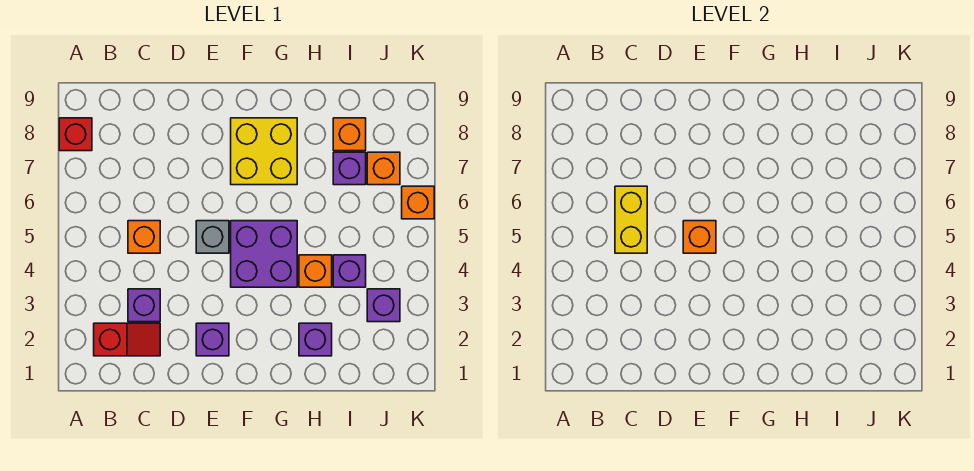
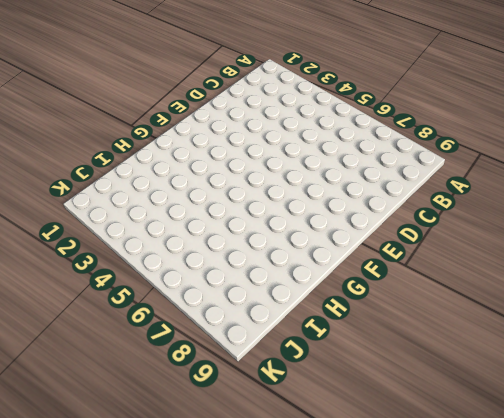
none -> red 1x1 brick [59,118,92,151]
none -> red 1x2 slope [94,323,160,356]
none -> purple 1x1 brick [128,289,160,322]

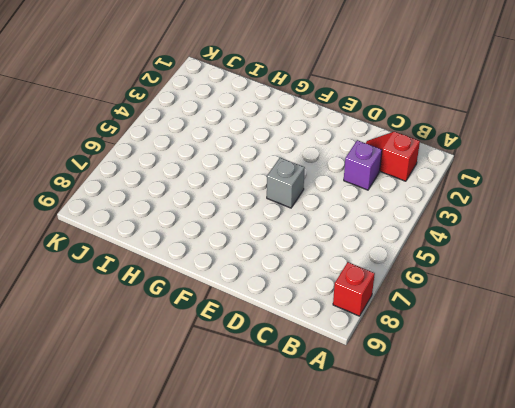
none -> orange 1x1 brick [128,221,160,253]
none -> purple 1x1 brick [196,323,229,356]
none -> purple 2x2 brick [231,221,297,287]

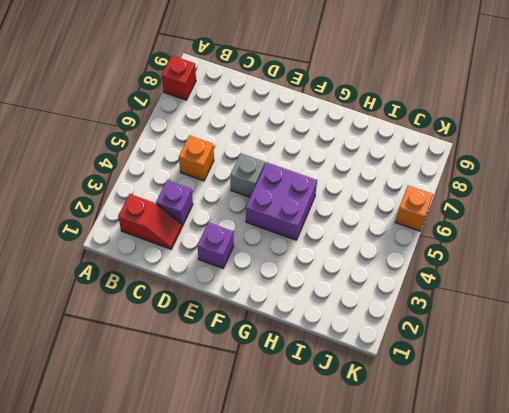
none -> yellow 2x2 brick [231,118,297,185]
none -> purple 1x1 brick [299,323,332,356]
none -> orange 1x1 brick [299,255,332,287]

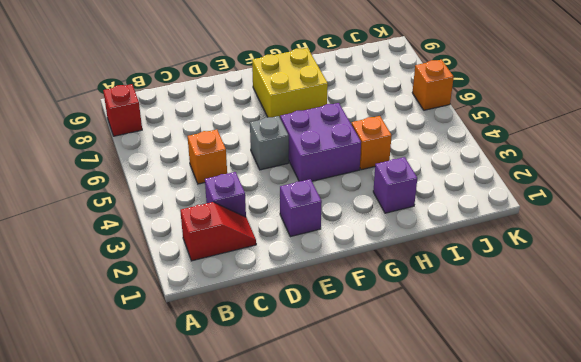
none -> purple 1x1 brick [333,255,366,287]
none -> purple 1x1 brick [333,152,366,185]
none -> orange 1x1 brick [333,118,366,151]

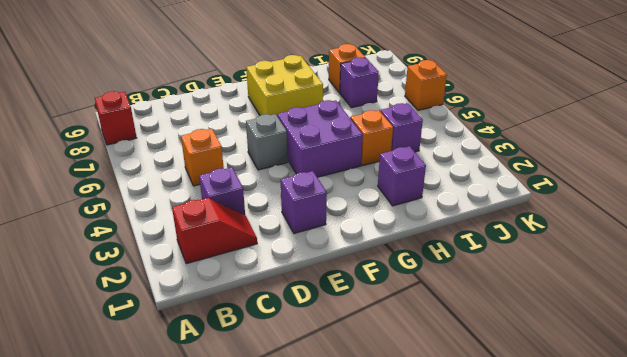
none -> purple 1x1 brick [367,289,400,322]
none -> orange 1x1 brick [367,152,400,185]
none -> yellow 1x2 brick [615,186,647,253]

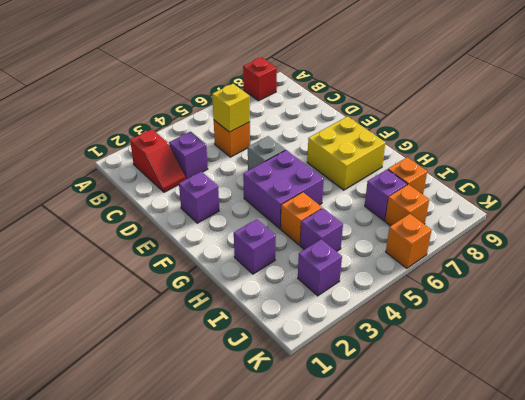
yellow 1x1 brick [212,84,250,132] -> yellow 1x2 brick [615,186,647,253]
none -> orange 1x1 brick [683,221,716,253]

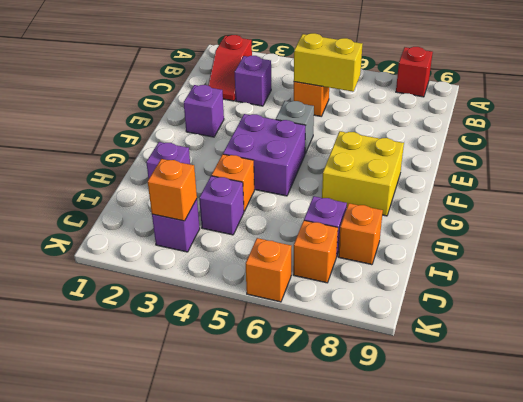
orange 1x1 brick [148,159,197,221] -> orange 1x1 brick moved to [683,221,716,253]

